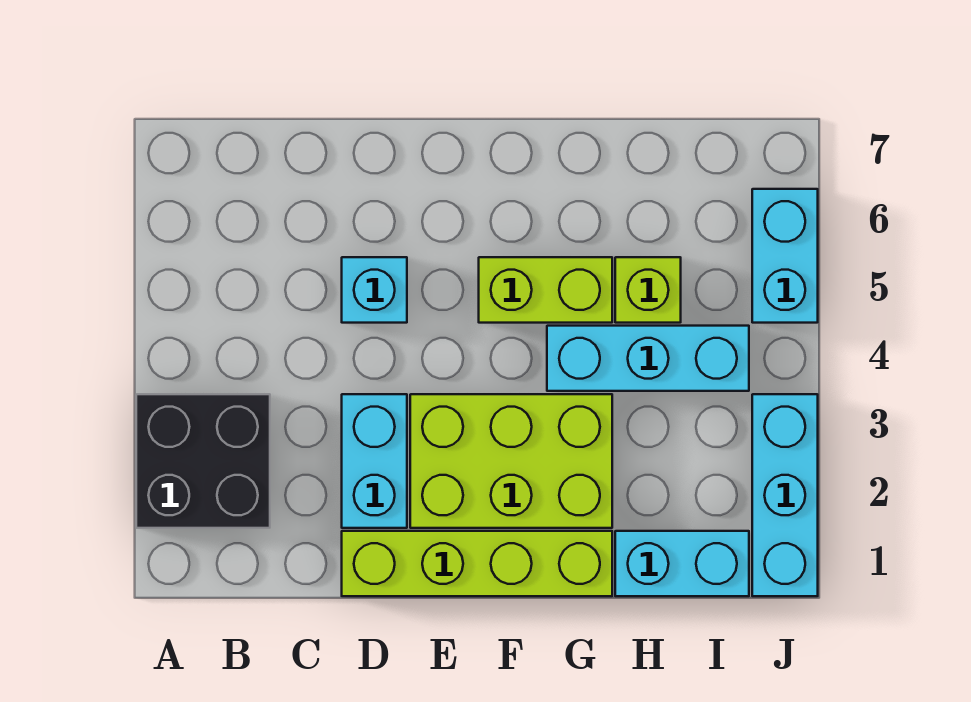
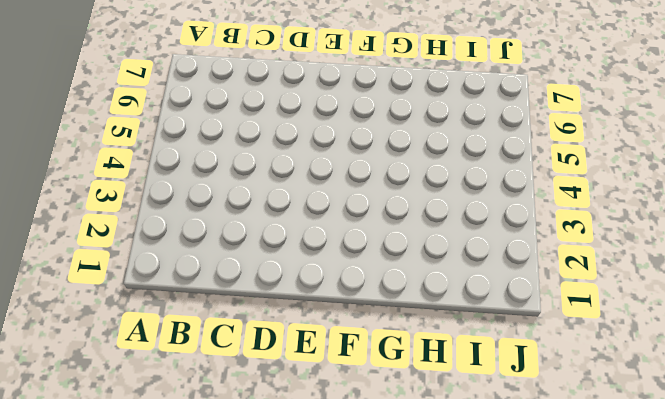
none -> black 2x2 brick [136,394,270,528]
none -> lime 1x4 brick [342,531,612,596]

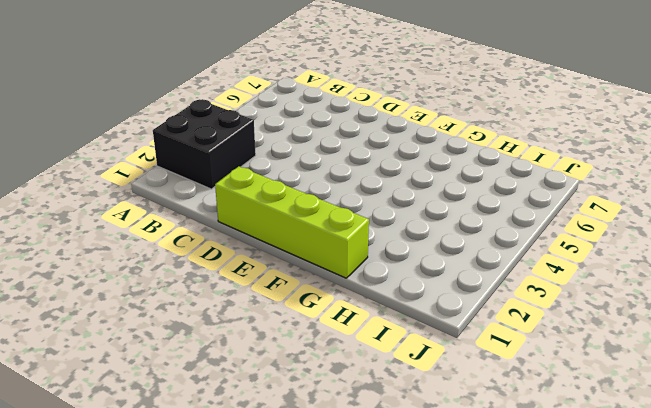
none -> cyan 1x2 brick [342,394,407,528]
none -> cyan 1x1 brick [342,257,407,323]

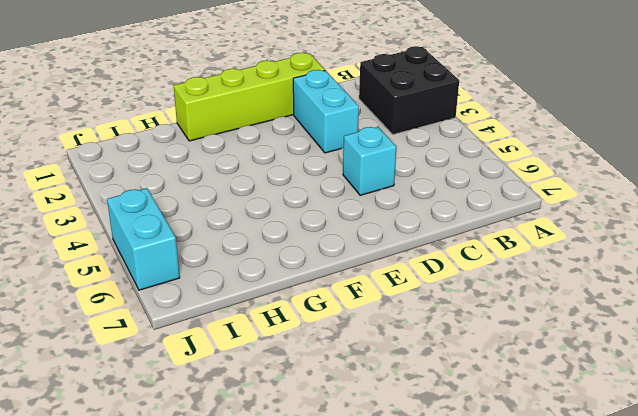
none -> lime 2x3 brick [410,394,612,528]
none -> lime 1x2 brick [479,257,612,323]

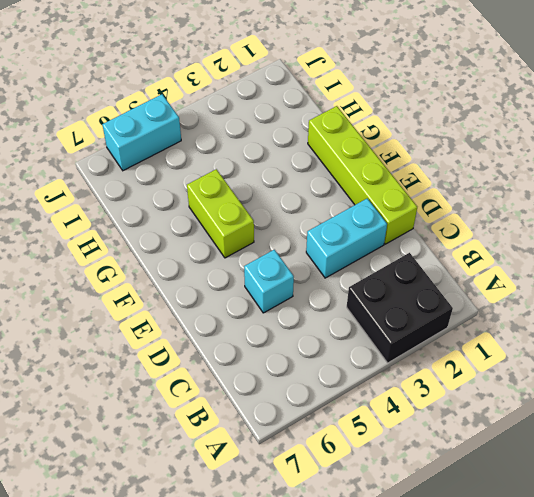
none -> lime 2x3 brick [410,394,612,528]
none -> cyan 1x3 brick [547,326,749,391]

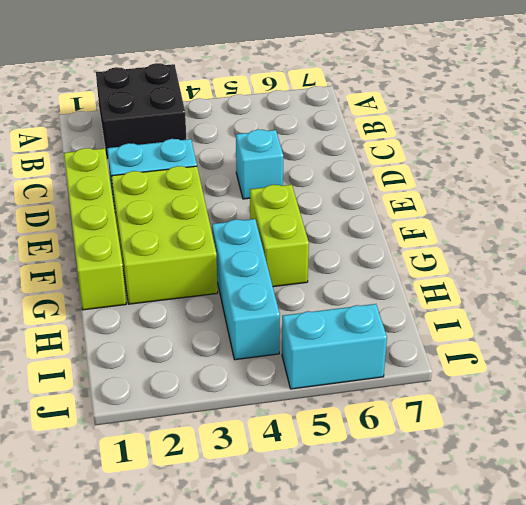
none -> cyan 1x2 brick [615,531,749,596]
none -> lime 1x1 brick [615,257,681,323]

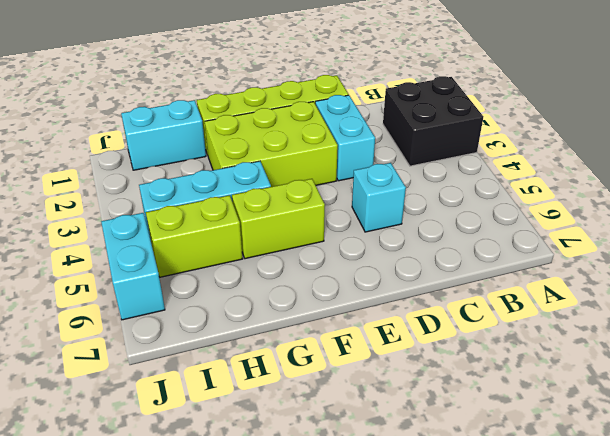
lime 1x2 brick [146,195,243,278] -> lime 1x1 brick [615,257,681,323]
none -> cyan 1x3 brick [752,394,818,596]

